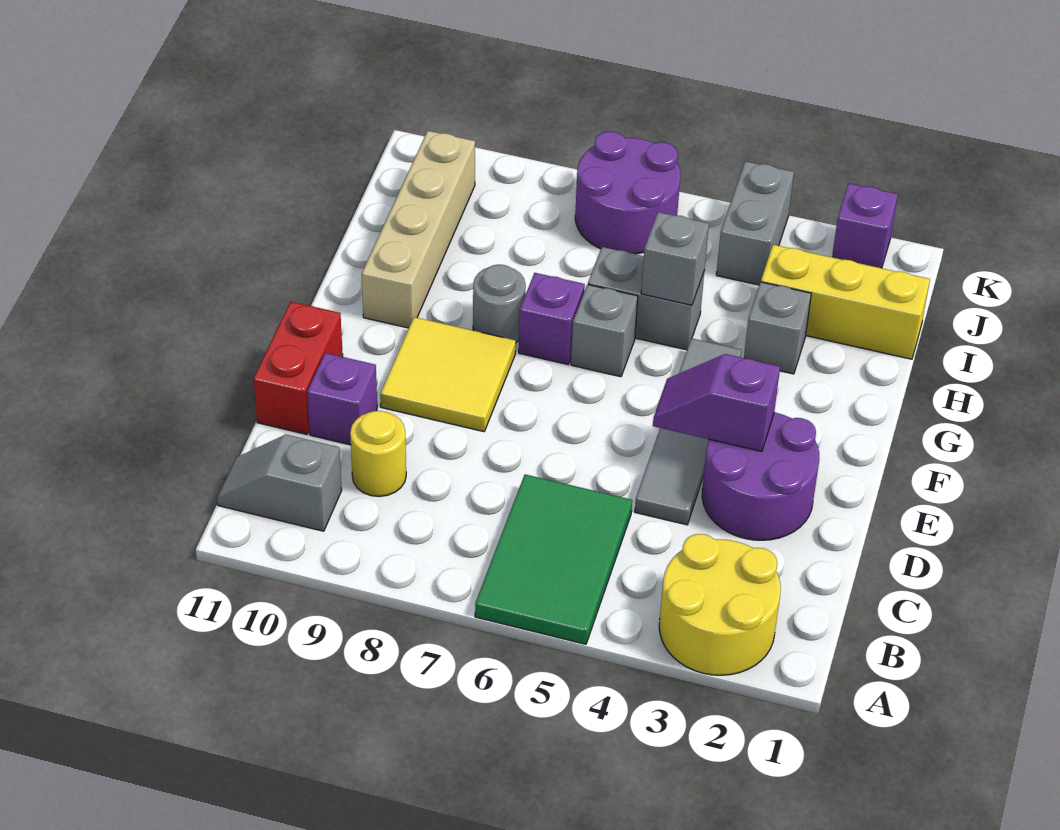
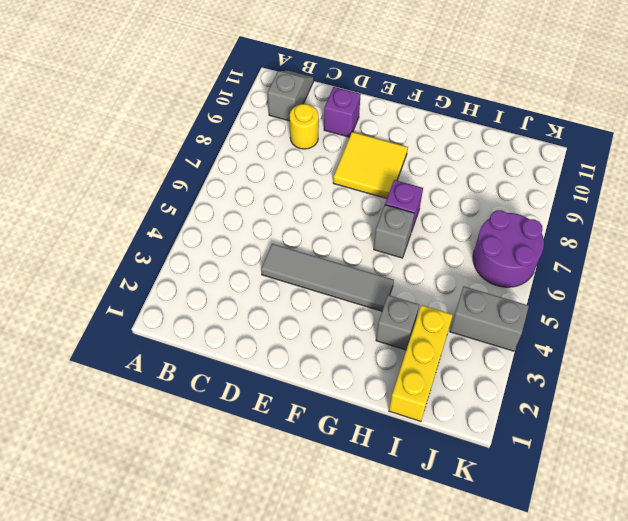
none -> yellow 2x2 round brick [659,534,781,675]
none -> green 2x3 tile [475,474,632,644]
none -> purple 2x2 round brick [702,412,819,540]

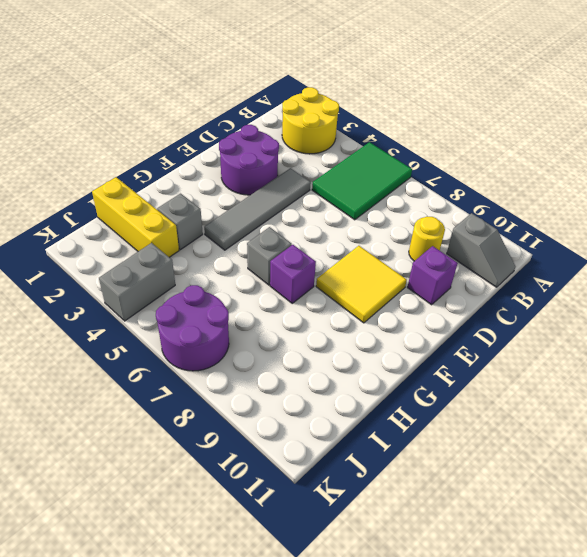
none -> red 1x2 brick [253,302,343,434]
none -> grey 1x1 round brick [473,264,526,342]
none -> tan 1x4 brick [362,131,475,328]

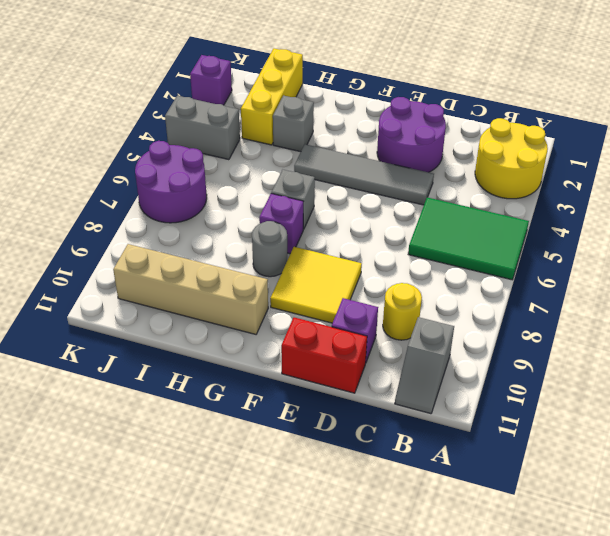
none -> grey 1x2 brick [588,247,705,350]
none -> purple 1x2 slope [653,354,780,451]
none -> grey 1x1 brick [641,212,709,305]

